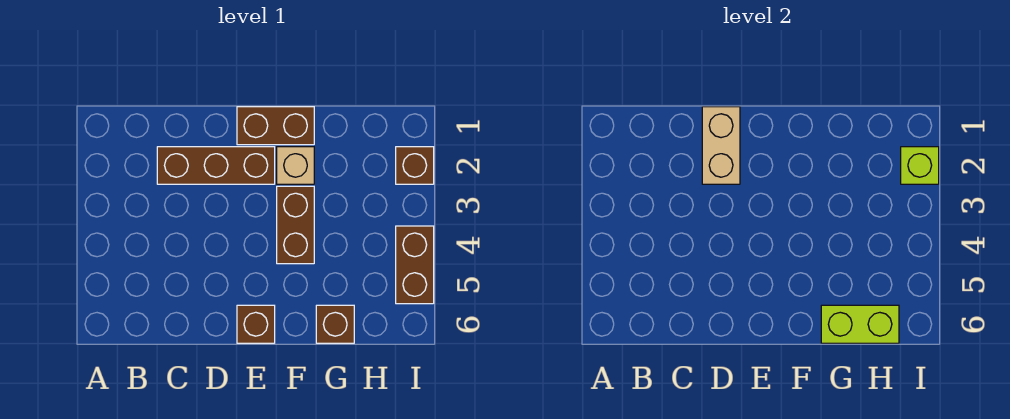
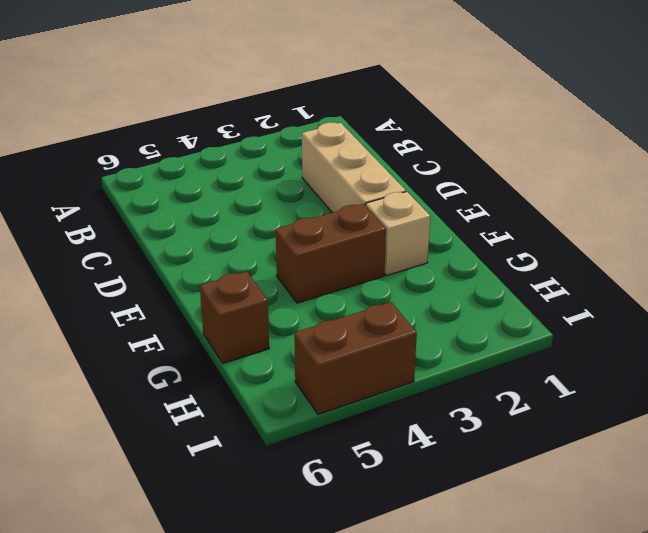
tan 1x3 brick [302,122,406,213] -> brown 1x3 brick [157,147,275,184]
none -> brown 1x2 brick [237,107,314,145]
none -> brown 1x1 brick [237,305,275,343]

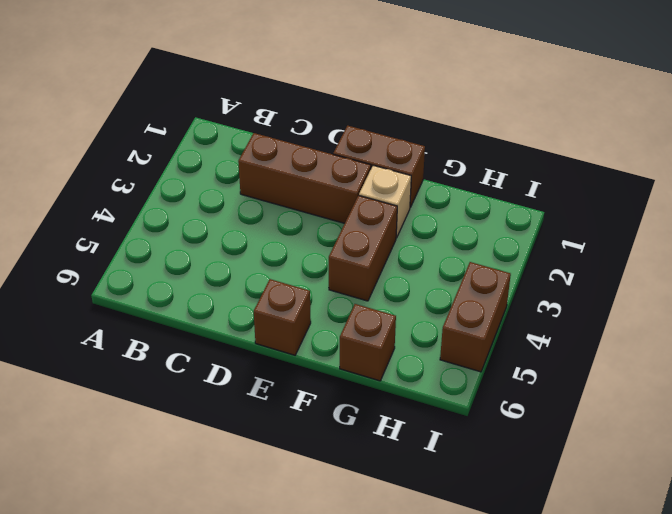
none -> brown 1x1 brick [396,147,434,184]
none -> tan 1x2 brick [702,107,740,184]

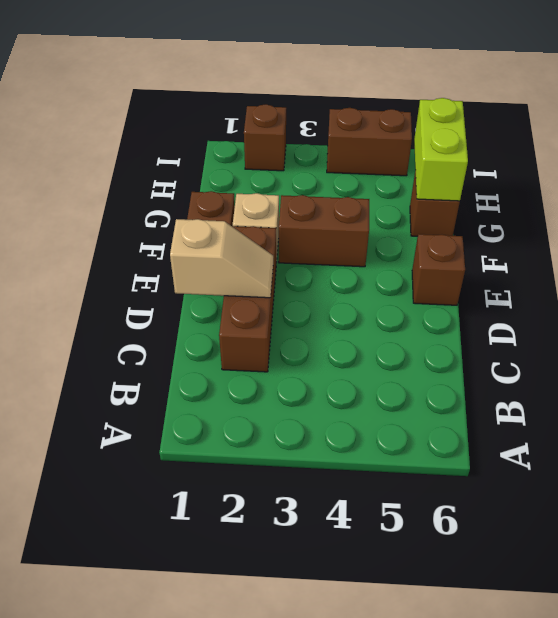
tan 1x2 slope [170,219,273,298] -> tan 1x2 brick [702,107,740,184]
none -> lime 1x1 brick [901,147,939,184]

